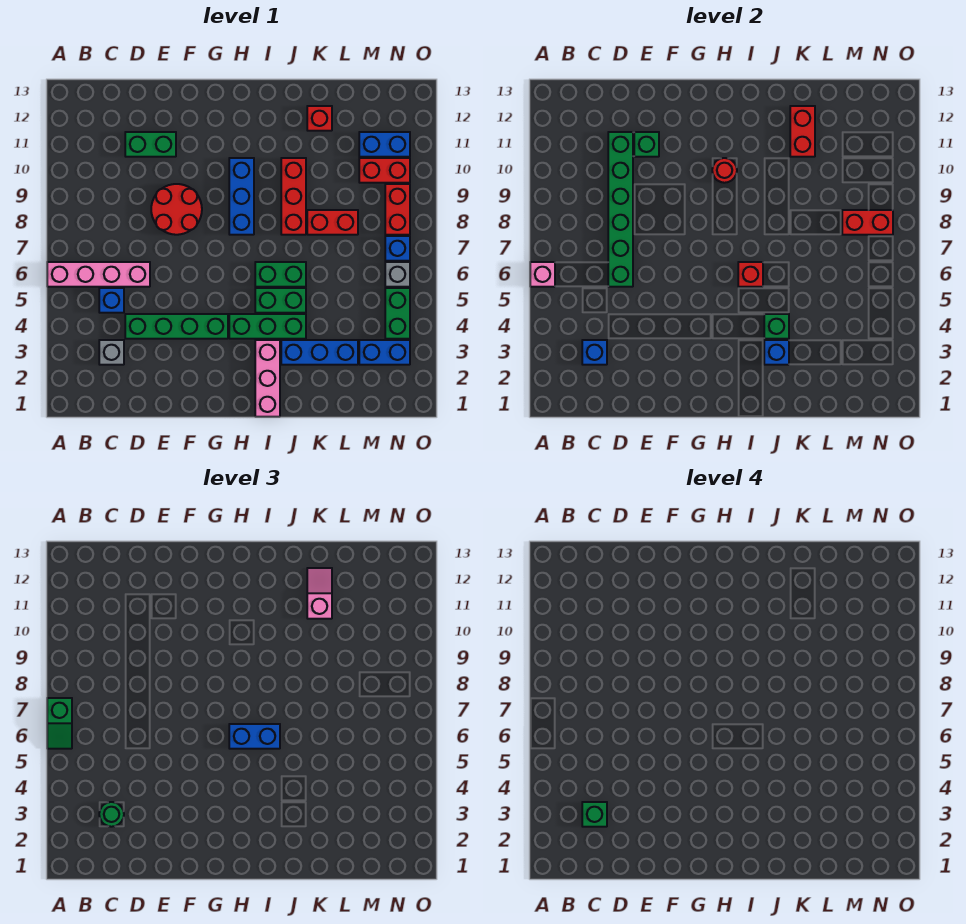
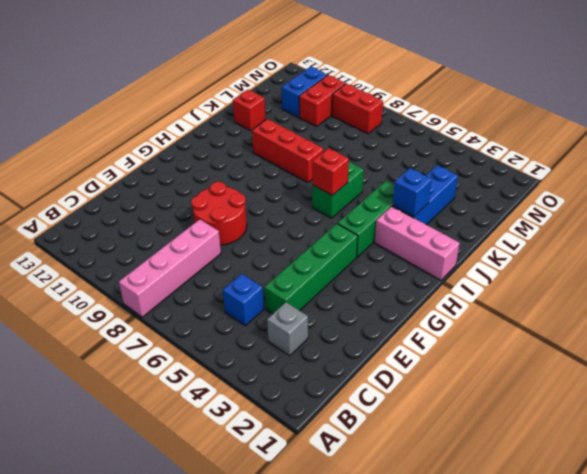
pink 1x4 brick [119,219,221,317] -> pink 1x4 brick moved to [47,262,150,287]
none -> green 1x2 brick [125,132,176,157]
none -> blue 1x3 brick [229,158,254,235]
none -> green 1x2 brick [255,288,306,313]
none -> red 1x2 brick [307,210,358,235]

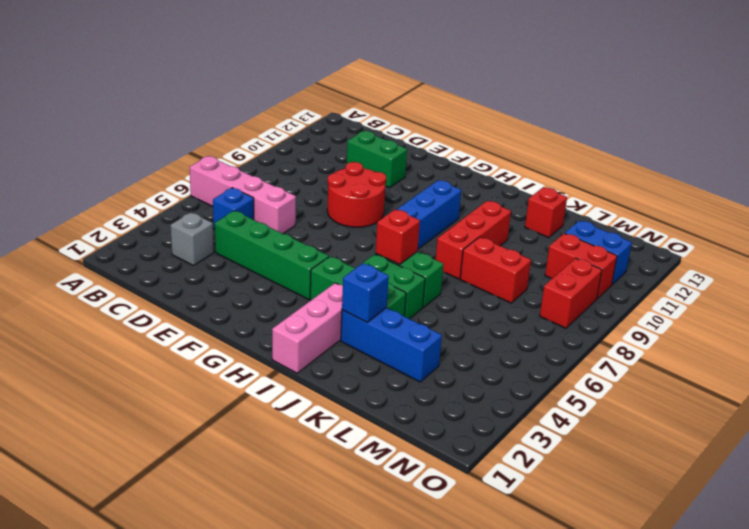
none -> blue 1x2 brick [359,340,410,365]
none -> green 1x2 brick [385,288,410,339]
none -> grey 1x1 brick [385,262,410,287]
none -> blue 1x1 brick [385,236,410,261]

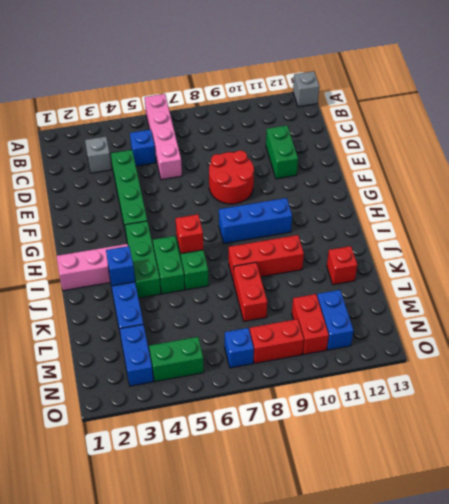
grey 1x1 brick [293,71,319,107] -> grey 1x1 brick moved to [385,262,410,287]
none -> pink 1x1 brick [530,262,555,287]
none -> blue 1x1 brick [582,340,607,365]
none -> green 1x6 brick [608,132,633,287]
none -> green 1x1 brick [634,132,659,157]

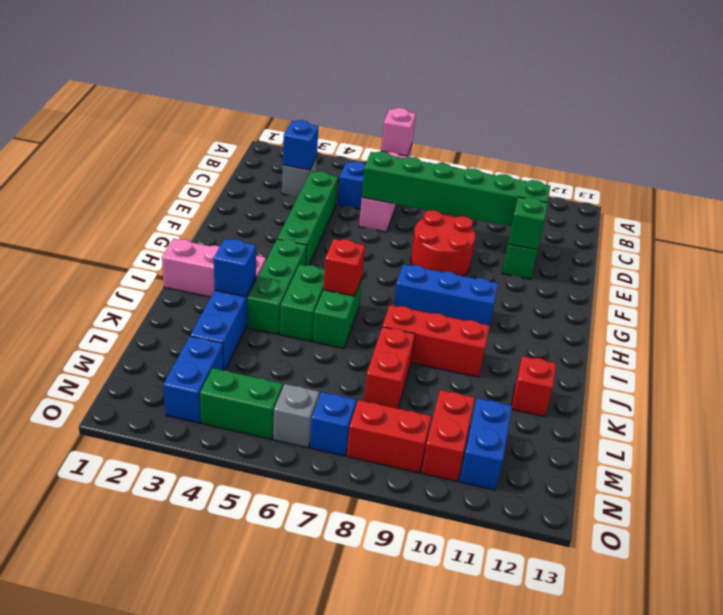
none -> red 1x1 round brick [712,158,737,183]
none -> green 1x1 brick [764,314,789,339]
none -> red 1x2 brick [790,106,815,157]
none -> red 1x2 brick [842,210,893,235]

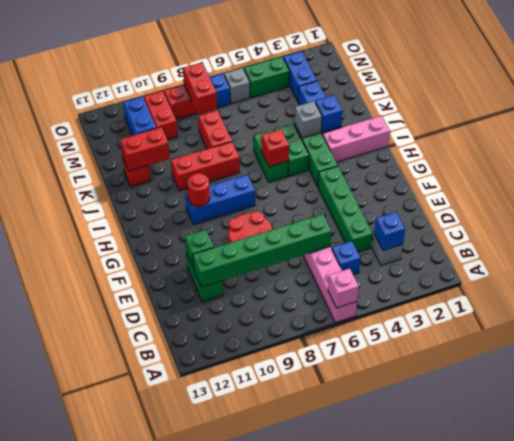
grey 1x1 brick [294,101,322,138] -> green 1x1 brick [764,314,789,339]
none -> green 1x2 slope [47,698,72,749]
none -> green 1x1 round brick [99,802,124,827]
none -> blue 1x2 brick [229,724,280,749]
none -> pink 1x2 slope [307,568,332,619]

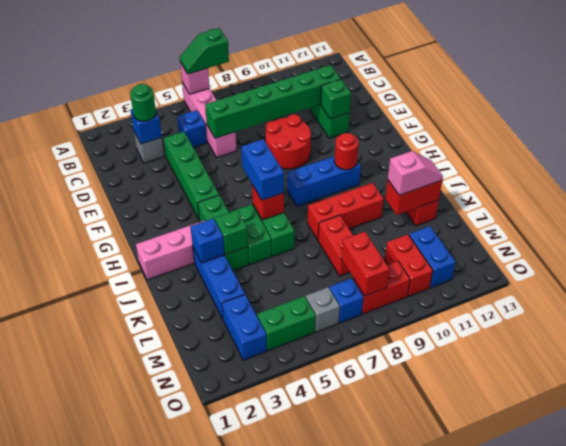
none -> green 1x1 brick [582,802,607,827]

